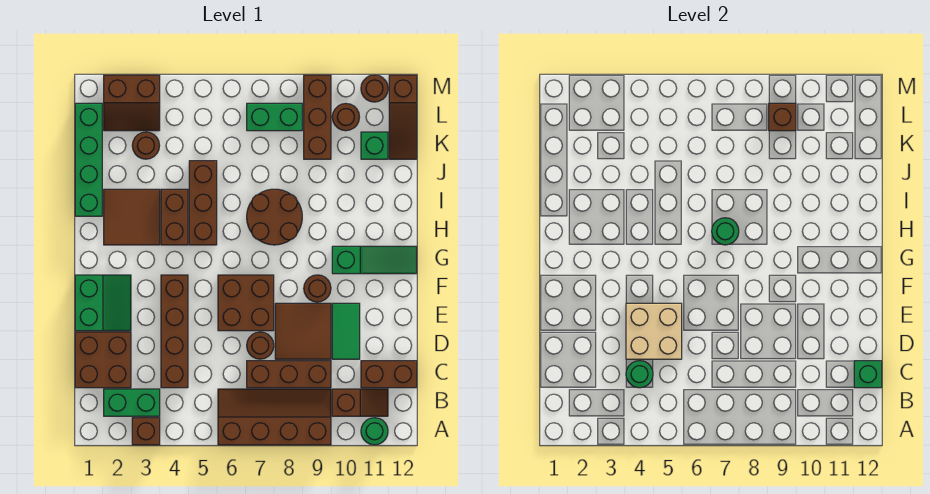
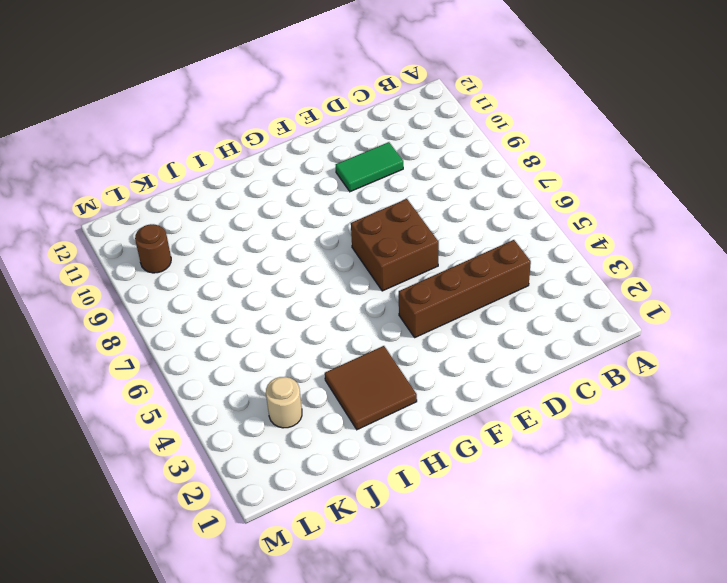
tan 1x1 round brick [266,377,302,428] -> brown 1x1 round brick [132,132,160,159]
none -> brown 1x1 brick [132,418,160,445]
none -> brown 2x4 slope [218,389,331,445]
none -> green 1x1 round brick [361,418,388,445]
none -> green 1x2 brick [104,389,160,416]

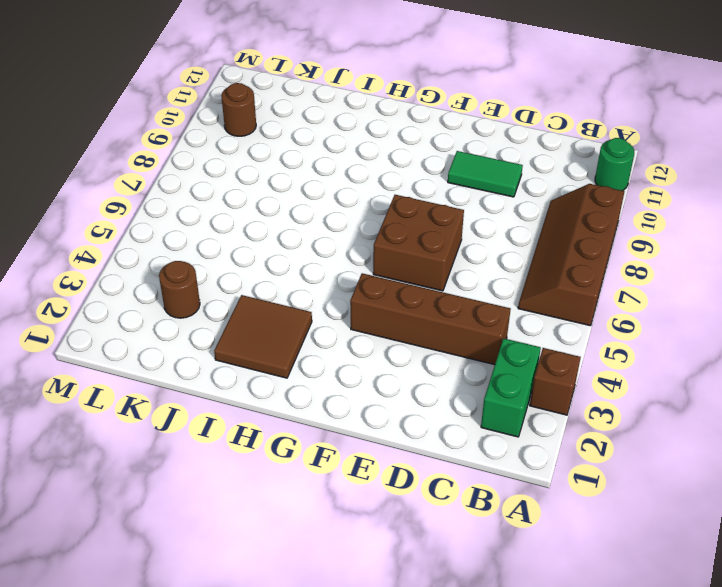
none -> brown 1x2 slope [332,389,388,416]
none -> brown 2x2 brick [75,332,131,388]
none -> brown 1x3 brick [247,361,331,388]
none -> brown 1x2 brick [361,361,417,388]

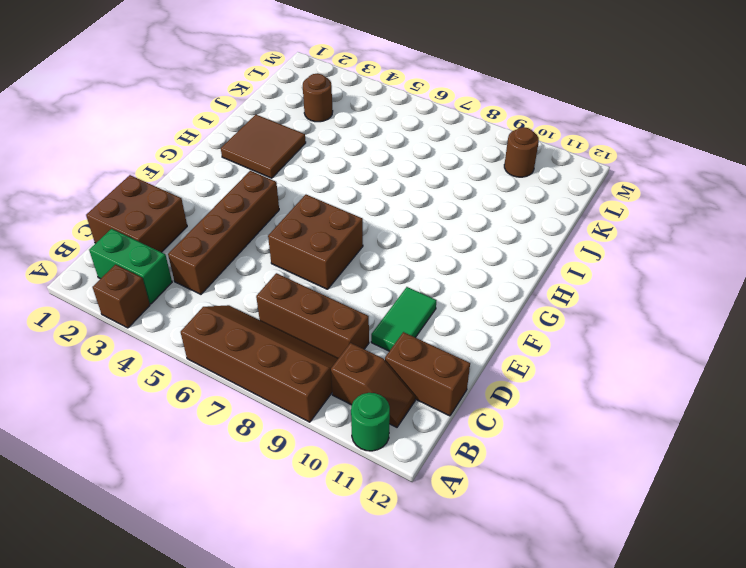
none -> brown 1x1 round brick [247,332,274,359]
none -> brown 2x2 tile [275,303,331,359]
none -> green 2x2 slope [75,275,131,331]
none -> brown 1x1 round brick [304,275,331,302]

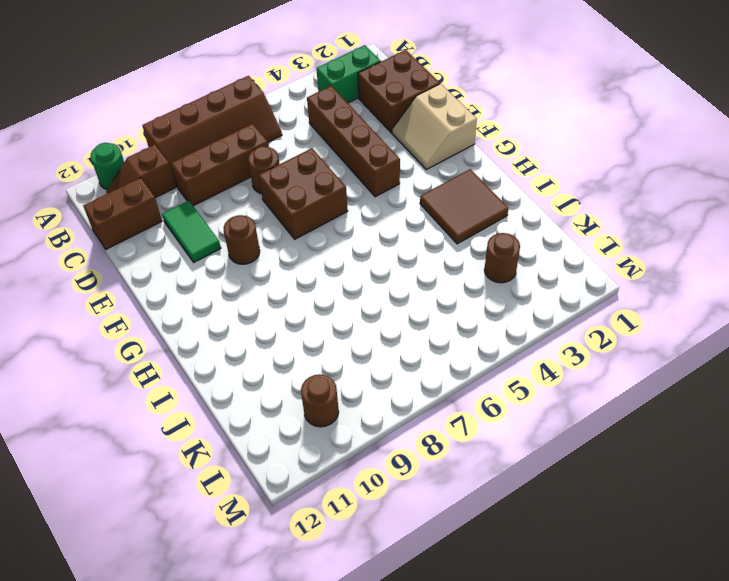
tan 2x2 slope [392,84,477,170] -> green 2x2 slope [75,275,131,331]
none -> brown 1x1 brick [132,418,160,445]
none -> brown 2x2 tile [275,303,331,359]
none -> green 1x3 slope [332,246,417,274]
none -> brown 1x2 brick [161,189,188,245]

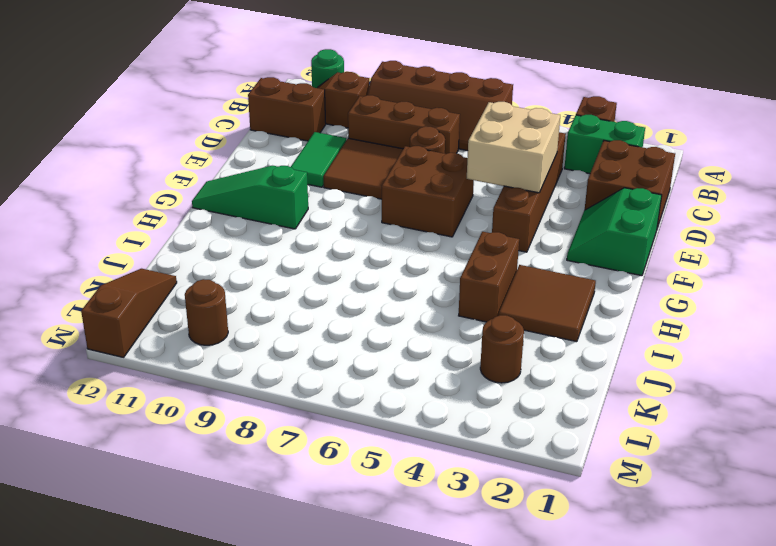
none -> brown 1x1 round brick [304,275,331,302]
none -> brown 1x3 brick [189,161,217,245]
none -> brown 2x2 round brick [247,189,302,245]
none -> green 1x4 brick [75,103,102,216]

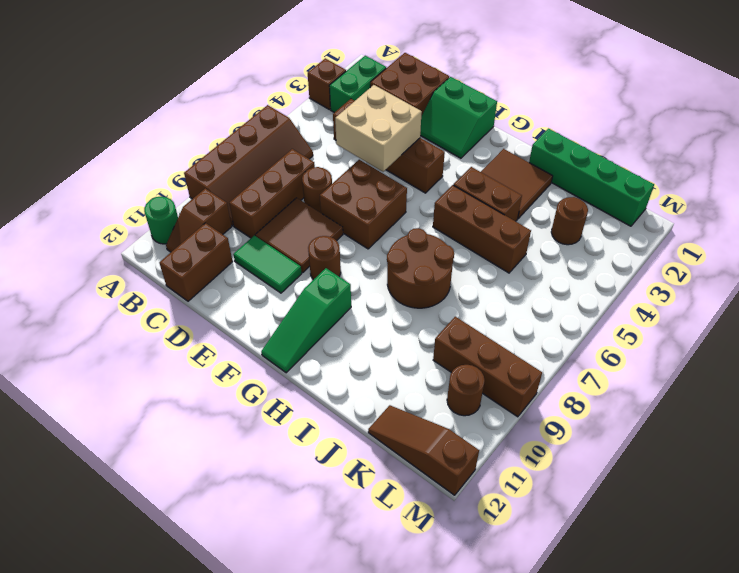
none -> green 1x1 brick [361,132,388,159]
none -> brown 2x2 slope [104,75,160,131]
none -> green 1x2 brick [247,103,302,131]
none -> brown 1x1 round brick [361,75,388,102]

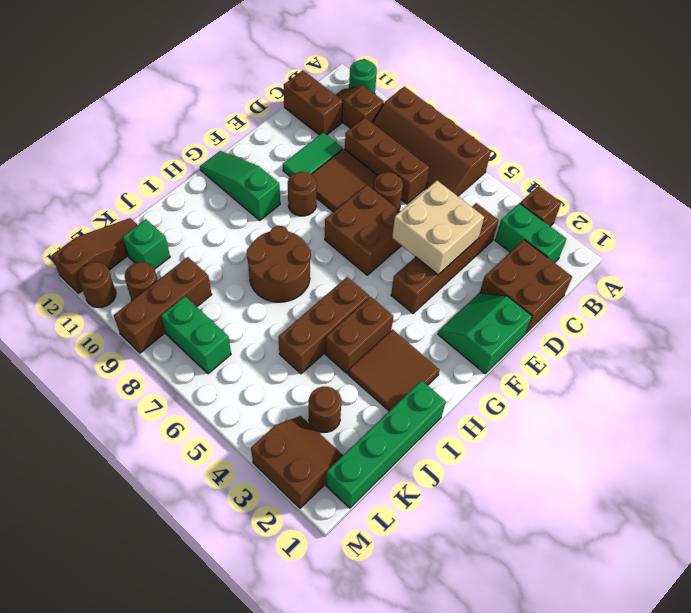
none -> green 1x1 round brick [626,361,653,388]
none -> green 1x1 brick [854,361,882,388]
none -> green 1x1 round brick [712,218,739,245]
none -> brown 1x1 brick [769,103,796,131]

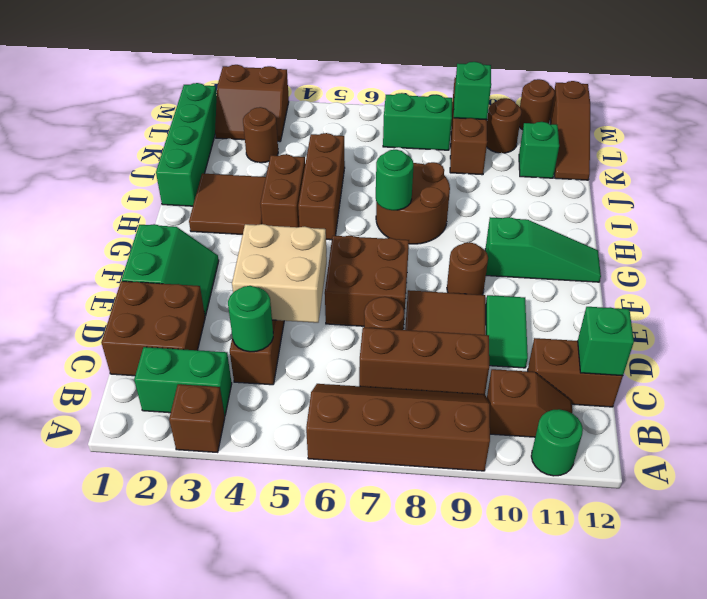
green 1x1 brick [454,62,491,120] -> brown 1x1 brick [769,103,796,131]

